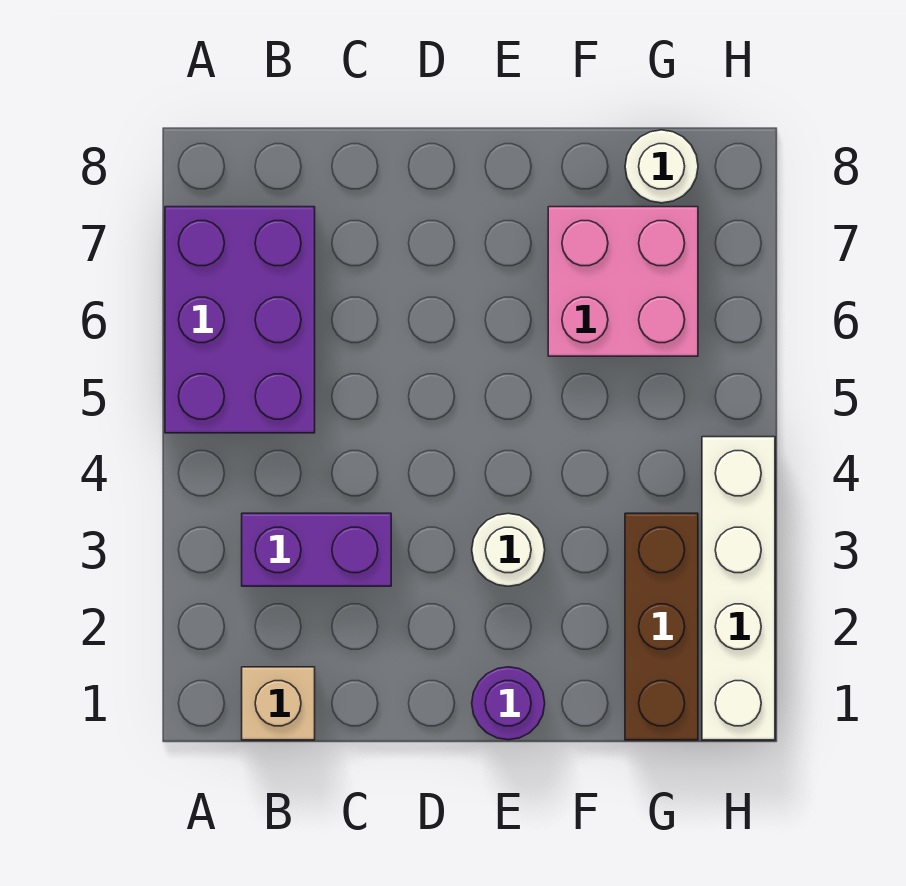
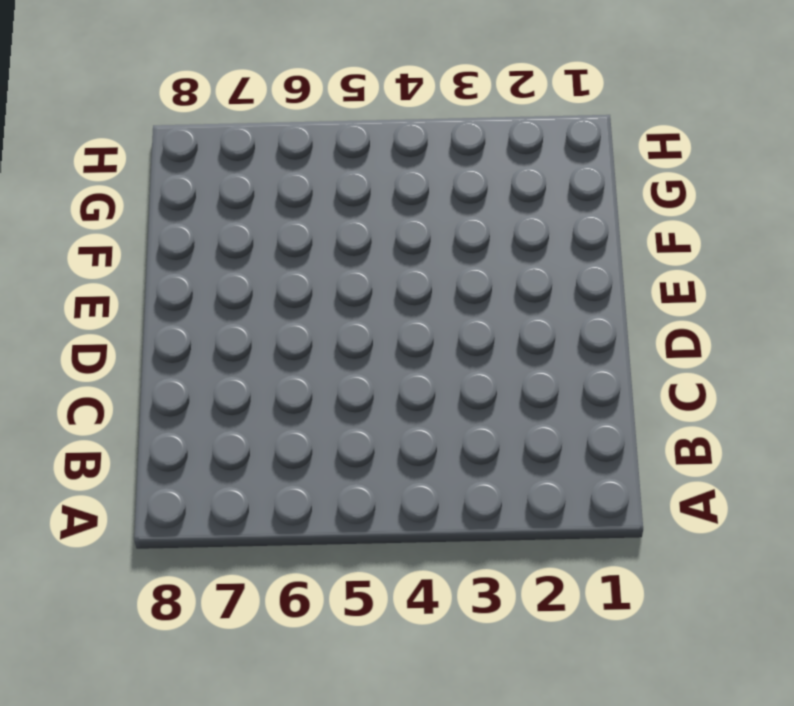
none -> purple 2x3 brick [165,207,315,433]
none -> tan 1x1 brick [242,667,315,740]

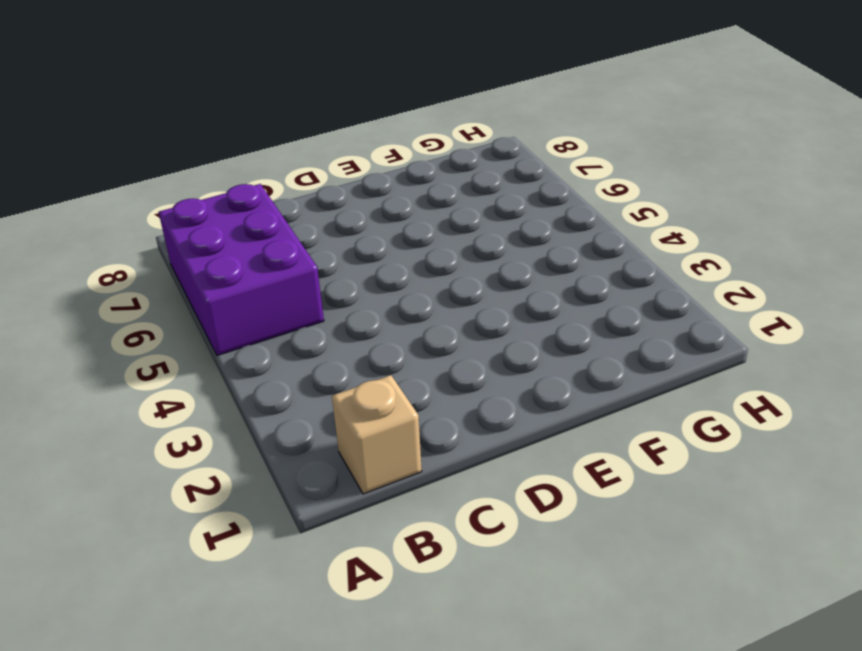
none -> purple 1x2 brick [242,513,391,586]
none -> purple 1x1 round brick [472,667,545,740]

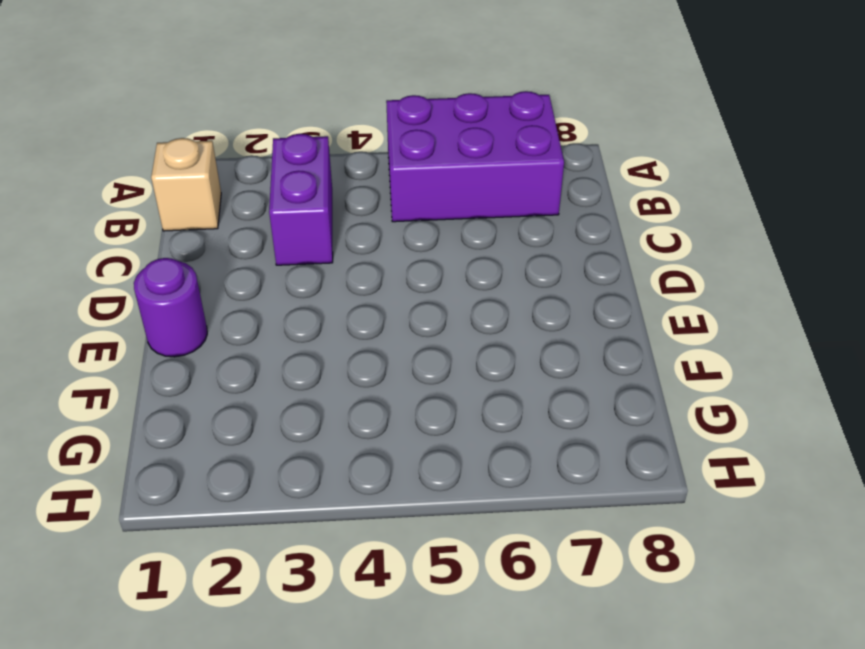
none -> white 1x1 round brick [472,513,545,586]
none -> pink 2x2 brick [548,207,698,356]

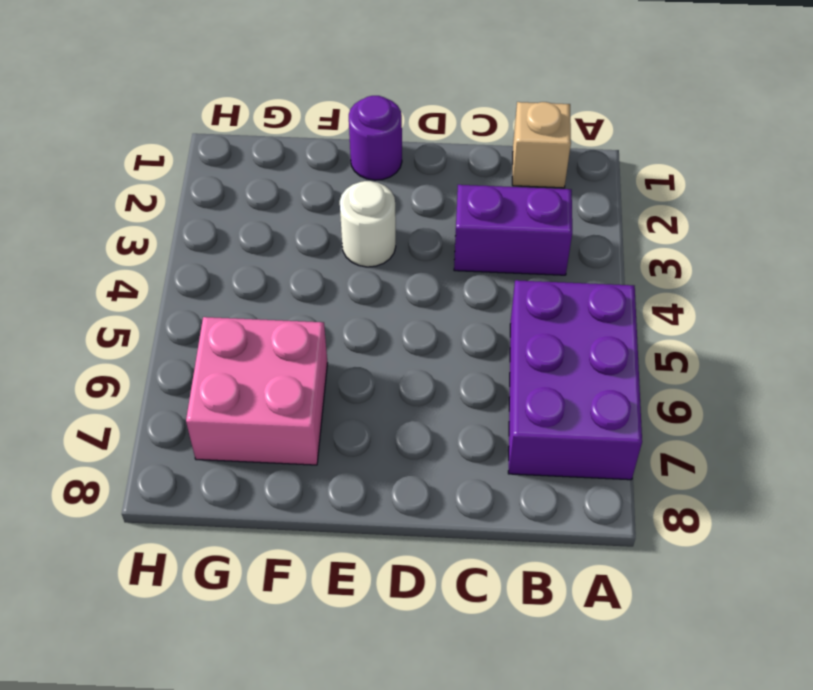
none -> brown 1x3 brick [625,513,698,740]
none -> white 1x1 round brick [625,130,698,203]

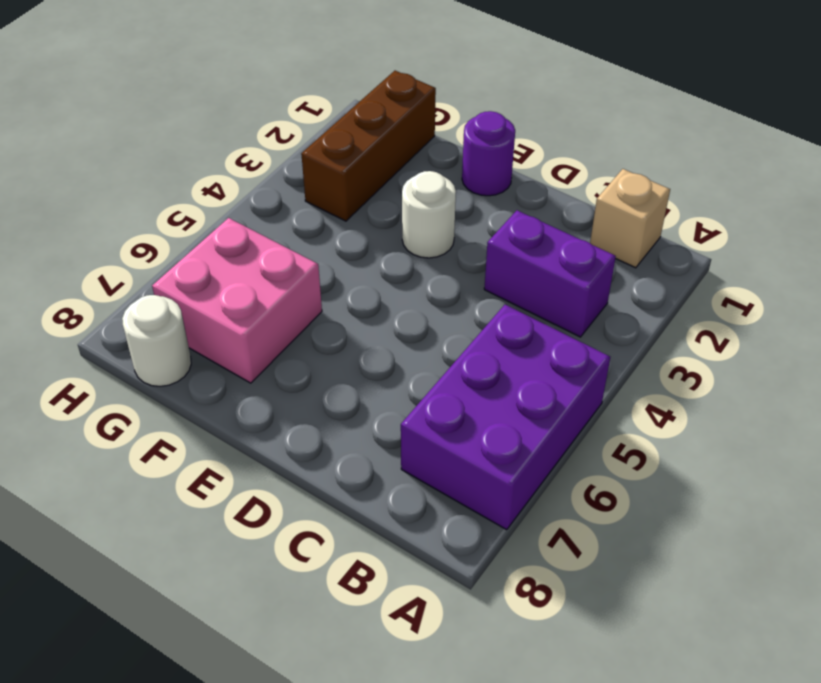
none -> white 1x4 brick [702,437,775,740]

